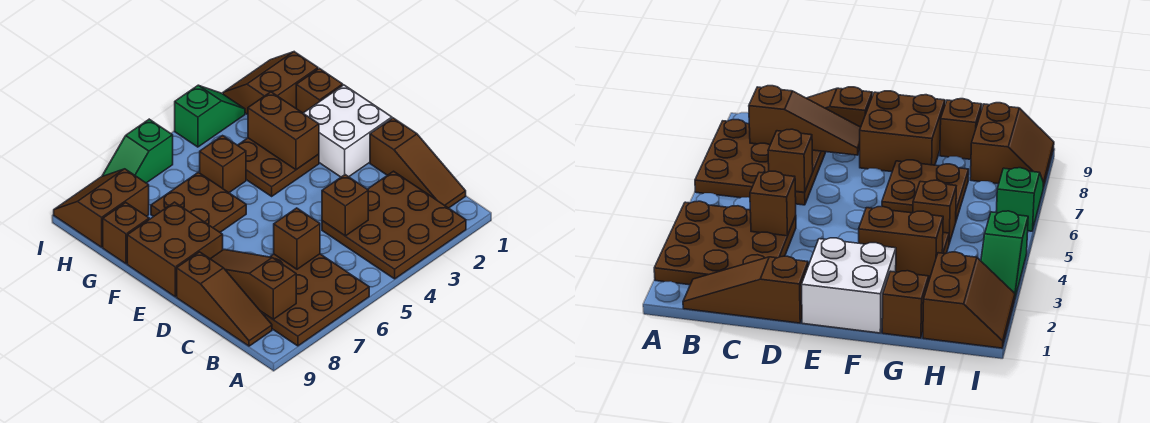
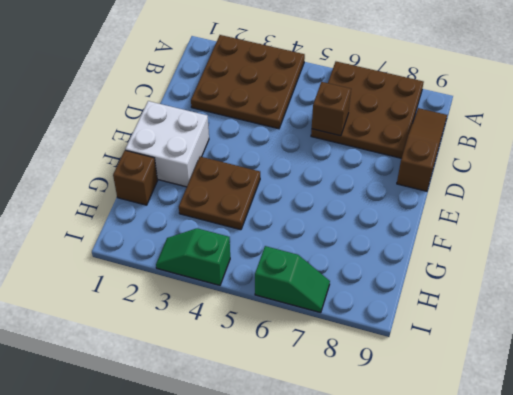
none -> brown 1x3 slope [370,118,466,208]
none -> brown 2x2 brick [127,202,223,297]
none -> brown 2x2 plate [151,172,246,232]

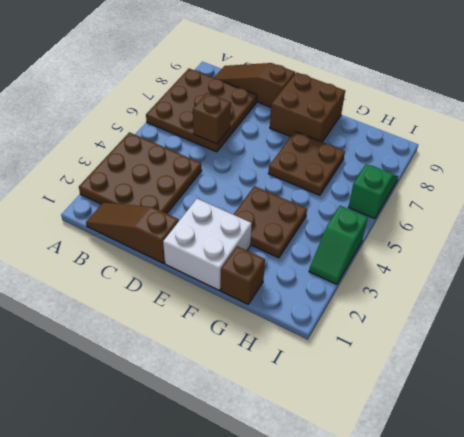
none -> brown 1x1 brick [200,136,246,193]
none -> brown 1x1 brick [103,203,149,264]
none -> brown 2x2 slope [223,52,318,115]

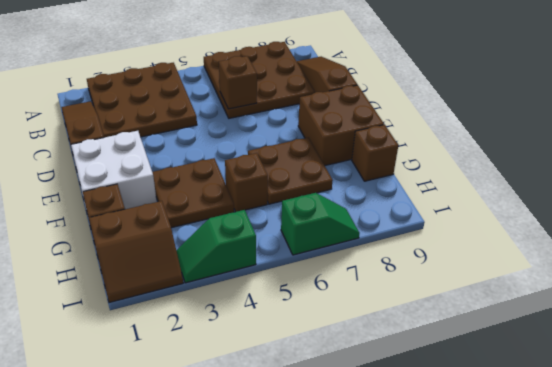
none -> brown 2x2 slope [54,169,149,247]
none -> brown 1x3 slope [211,249,296,319]
none -> brown 1x1 brick [322,175,368,236]

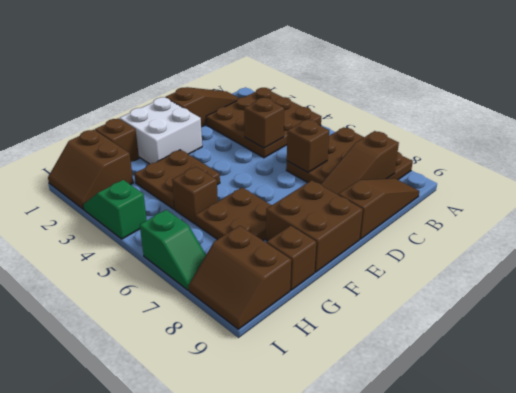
none -> brown 1x2 brick [248,92,319,170]

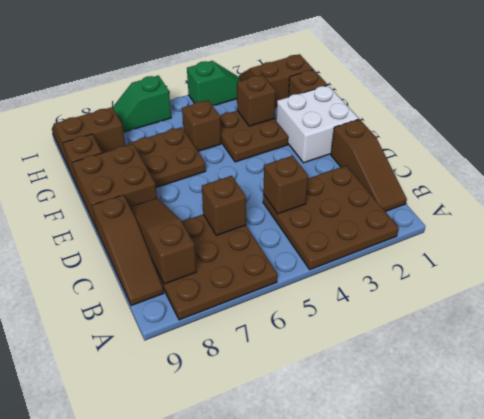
brown 1x1 brick [237,75,276,126] -> brown 1x2 brick [248,92,319,170]

